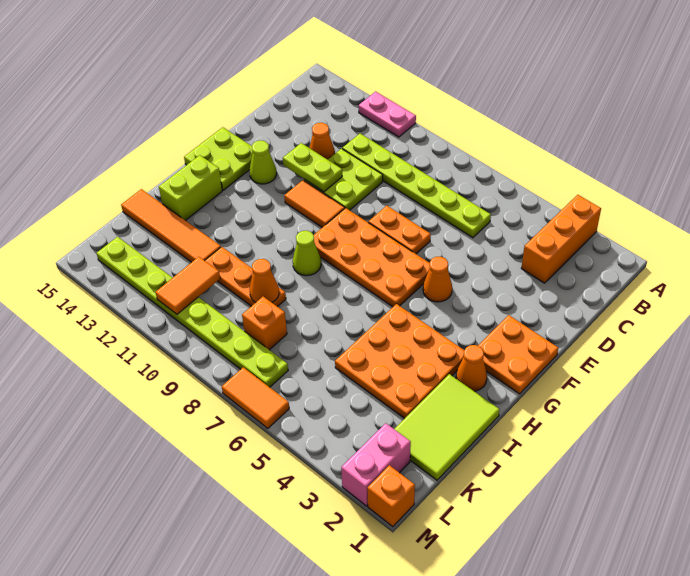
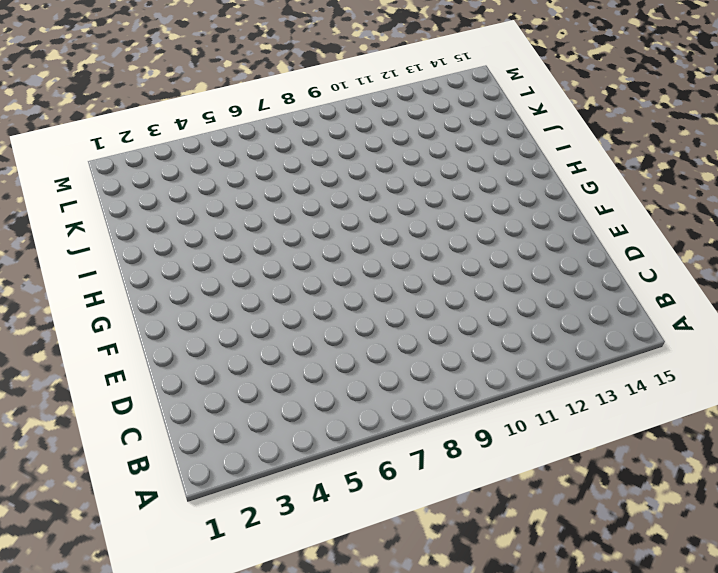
none -> orange 1x3 brick [521,195,601,283]
none -> pink 1x2 plate [359,92,416,137]
none -> lime 1x6 plate [342,134,491,238]

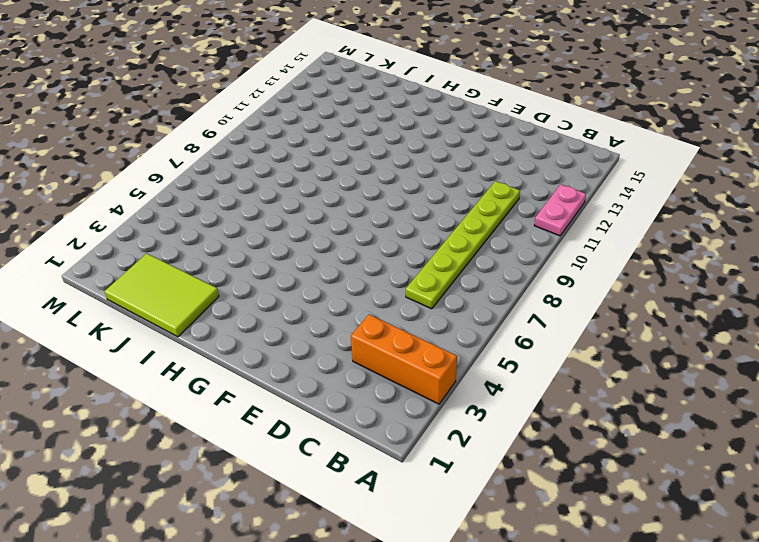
none -> lime 2x2 plate [304,149,383,210]
none -> orange 1x1 cone [310,123,335,160]
none -> orange 1x2 plate [368,206,431,254]

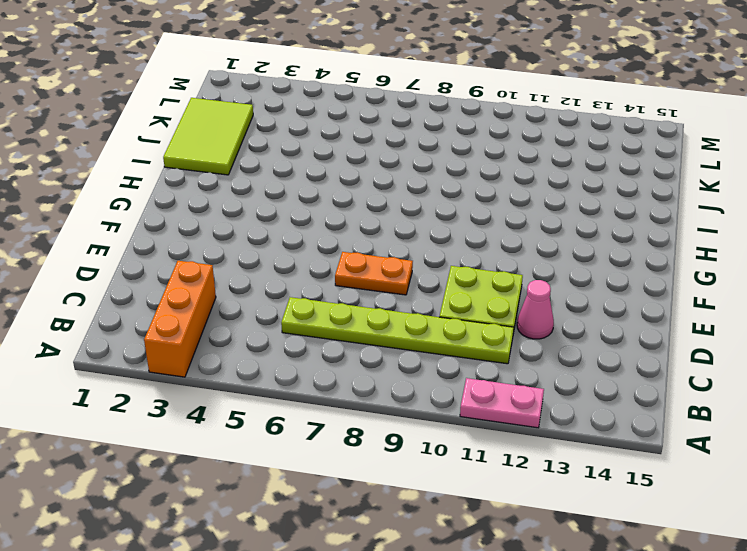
pink 1x1 cone [517,280,554,339] -> orange 1x1 cone [310,123,335,160]
none -> orange 2x2 plate [478,315,558,394]
none -> orange 1x1 cone [423,257,452,302]
none -> orange 2x4 plate [314,208,430,307]

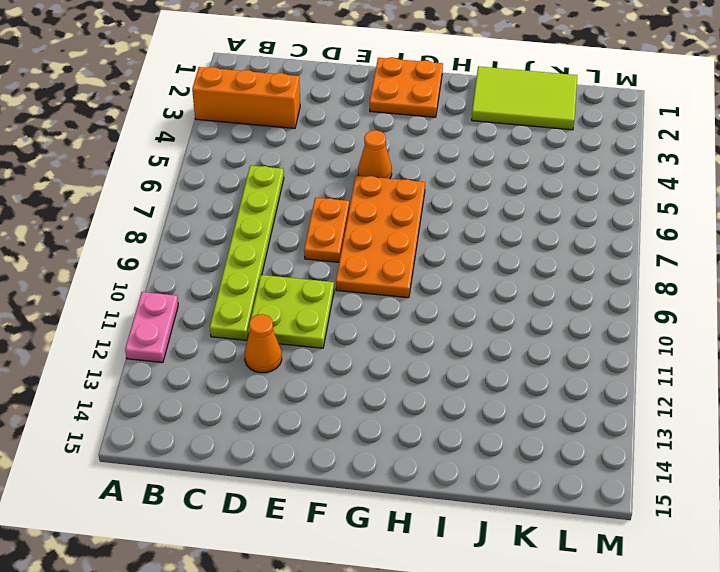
none -> orange 1x2 tile [284,180,345,228]
none -> lime 1x1 cone [250,141,277,184]
none -> lime 2x2 plate [184,127,252,190]

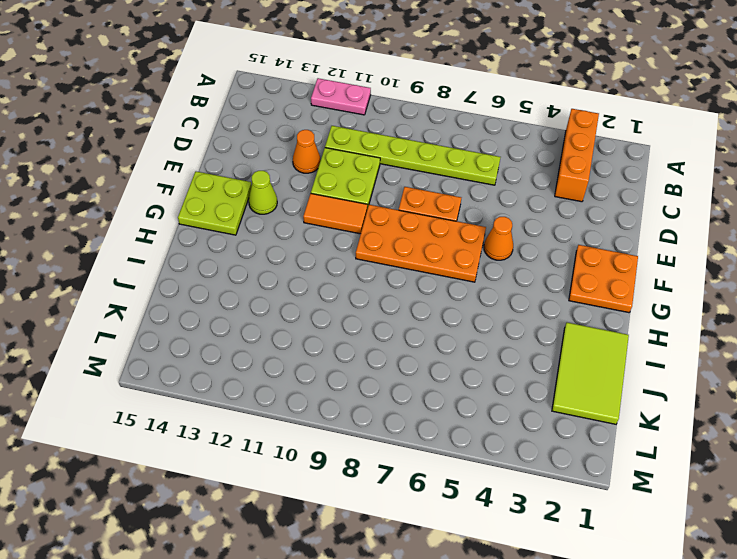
none -> orange 1x1 cone [456,345,487,391]
none -> orange 3x3 plate [335,304,465,419]
none -> lime 1x1 cone [293,231,321,276]

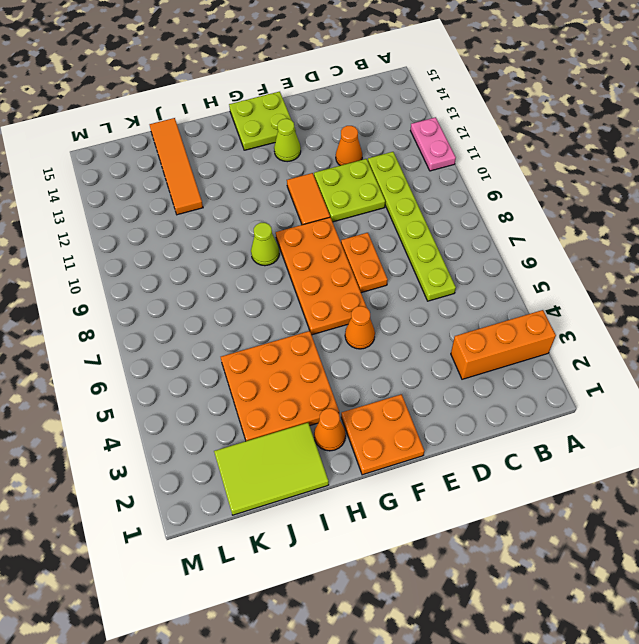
none -> lime 1x2 brick [159,155,222,221]
none -> orange 1x3 plate [205,247,286,307]
none -> orange 1x1 brick [242,297,287,350]

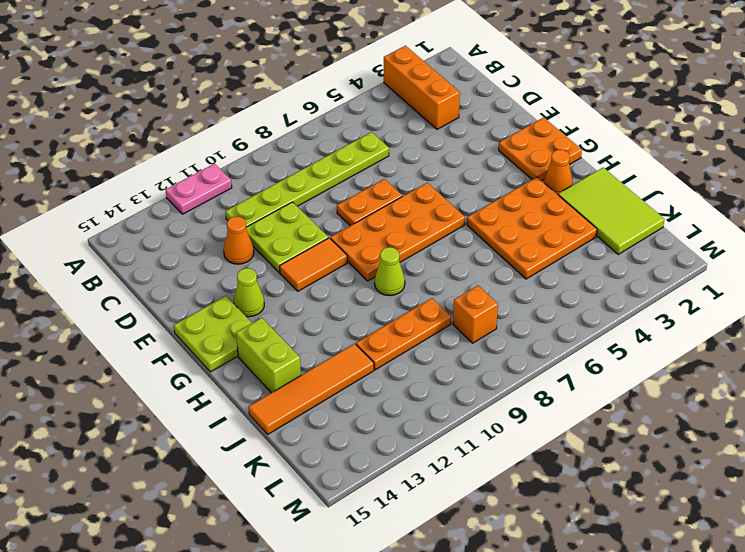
none -> orange 1x1 cone [423,257,452,302]
none -> pink 1x2 brick [341,423,411,506]
none -> lime 1x8 plate [97,237,288,387]

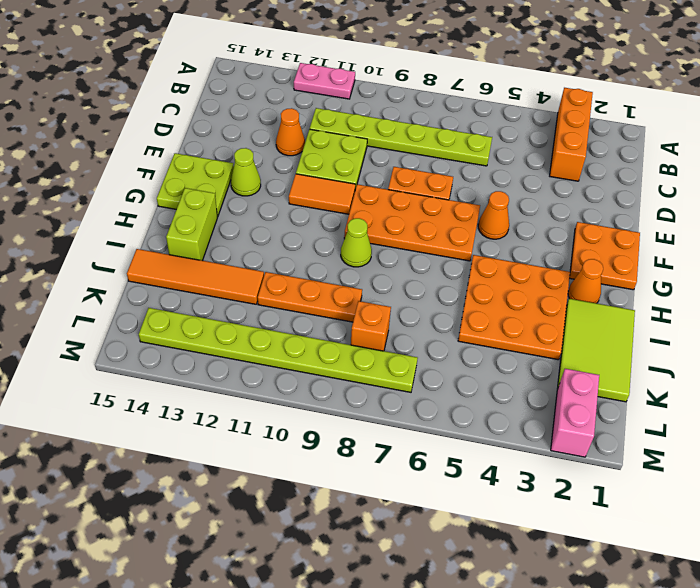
none -> orange 1x1 brick [367,465,415,527]
none -> orange 1x2 tile [222,367,289,428]
none -> lime 1x2 plate [283,143,342,192]

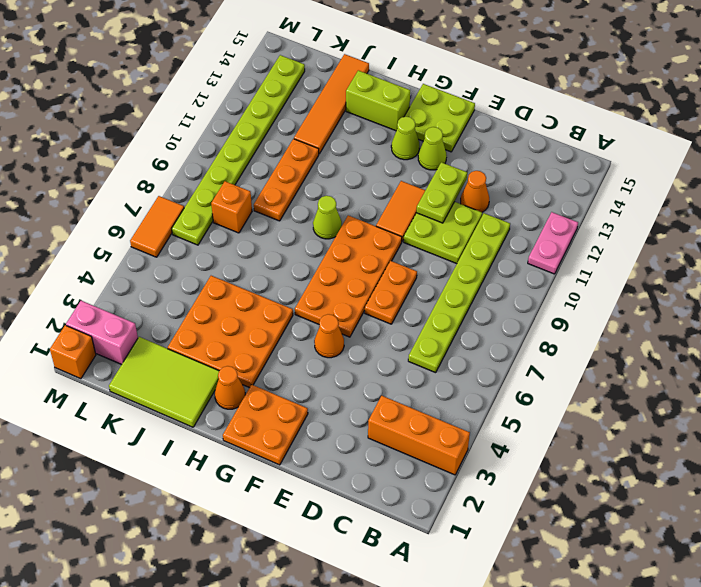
lime 1x1 cone [391,117,420,160] -> none
none -> orange 1x1 cone [250,259,279,303]
none -> orange 1x2 tile [155,257,220,314]

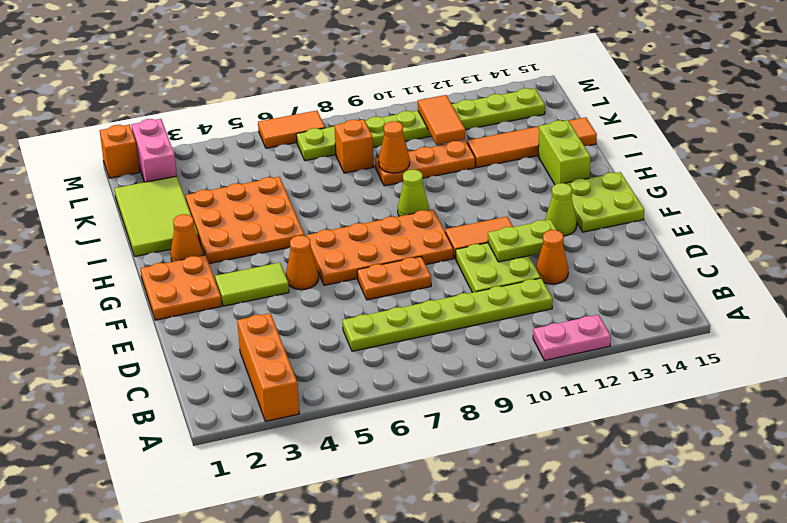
lime 1x2 tile [215,263,289,306] -> none

